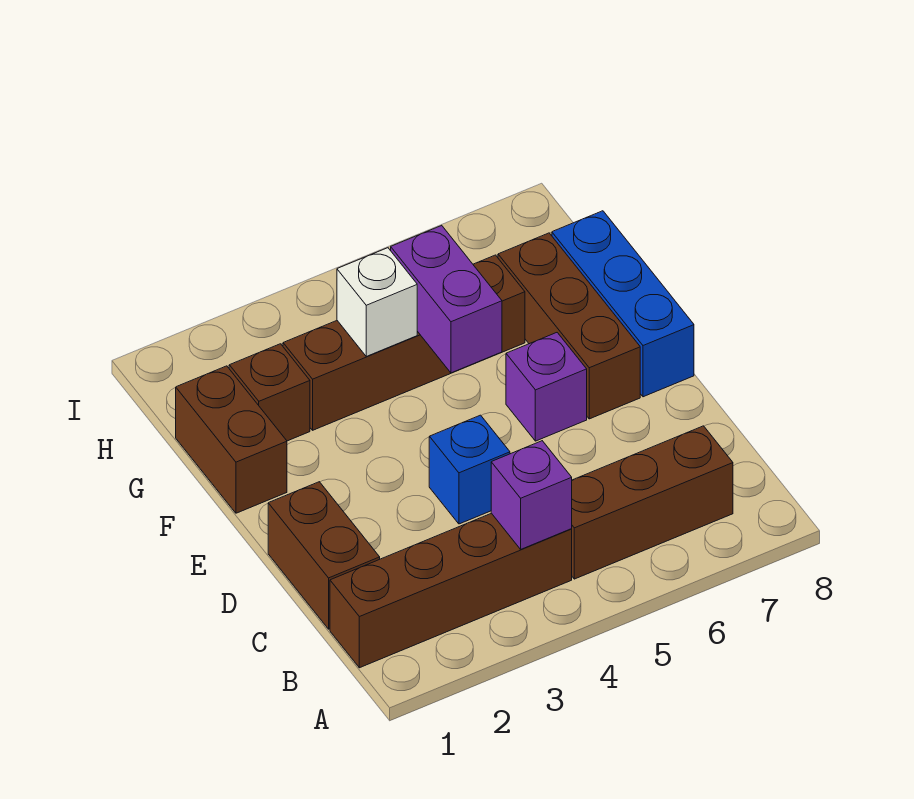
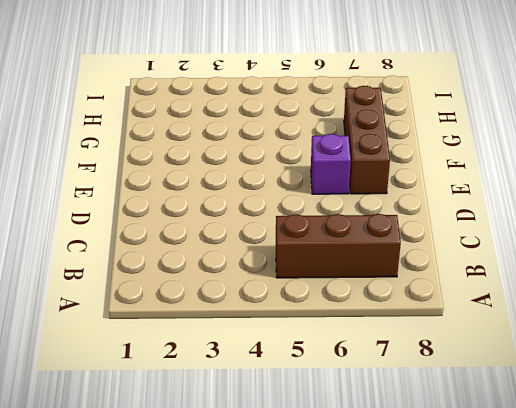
none -> brown 1x4 brick [330,513,572,668]
none -> brown 1x2 brick [268,482,380,629]
none -> blue 1x1 brick [429,415,510,524]

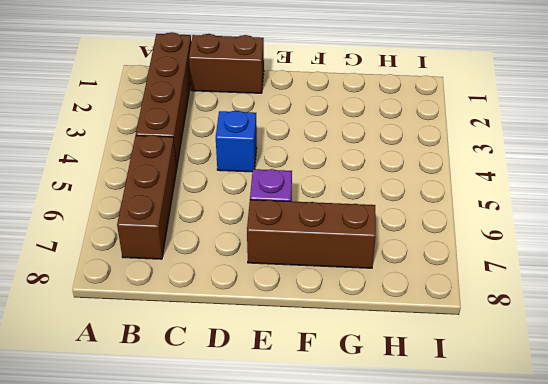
none -> blue 1x3 brick [552,211,694,397]
none -> brown 1x2 brick [176,366,287,513]
none -> brown 1x1 brick [229,344,310,441]

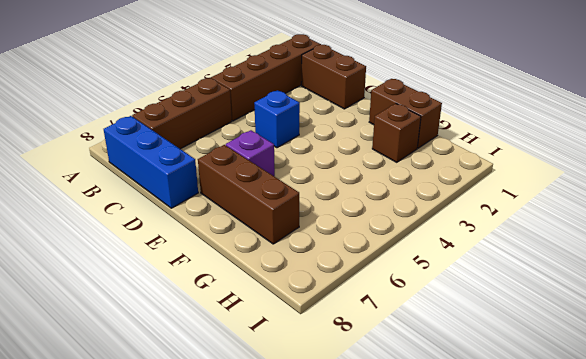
blue 1x3 brick [104,116,198,208] -> blue 1x3 brick moved to [552,211,694,397]
none -> brown 1x4 brick [283,255,525,430]
none -> purple 1x1 brick [491,441,572,549]
none -> purple 1x2 brick [391,226,502,373]

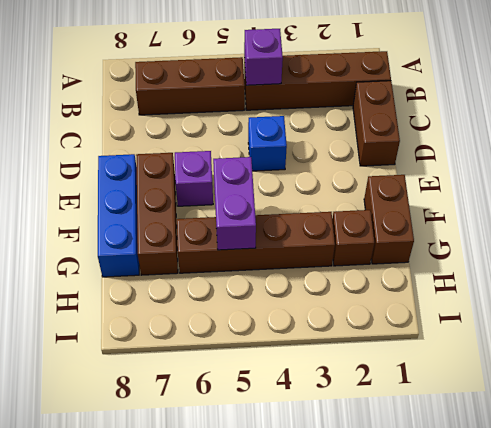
none -> white 1x1 brick [337,248,417,356]

